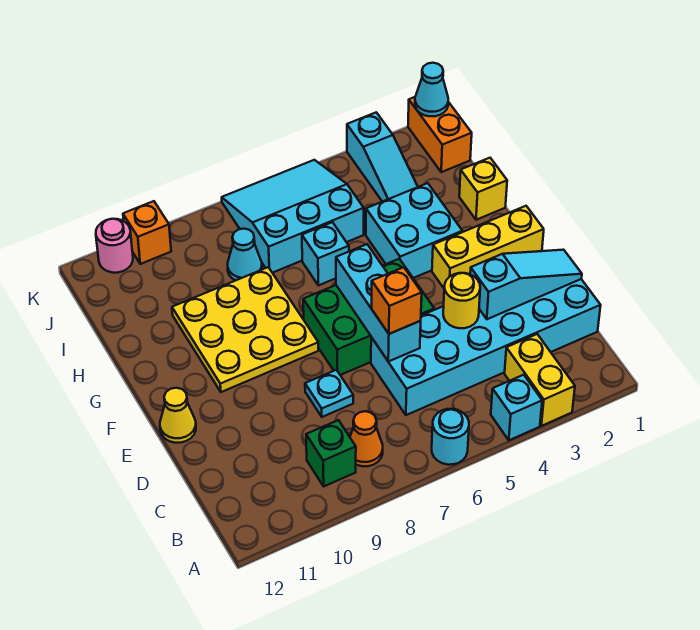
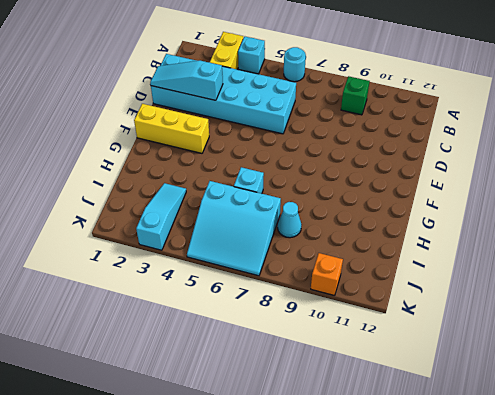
none -> orange 1x1 cone [350,411,383,466]
none -> cyan 1x1 plate [305,370,353,417]
none -> green 2x3 brick [303,259,434,375]

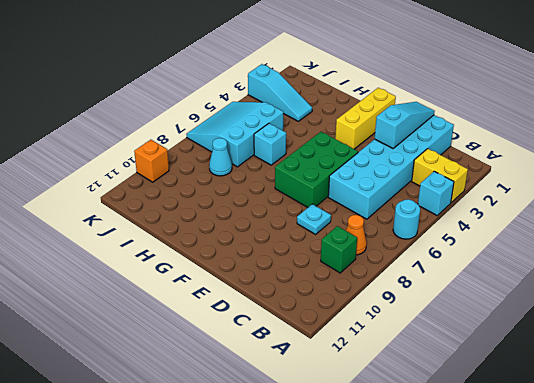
none -> yellow 1x1 cone [160,388,196,443]
none -> yellow 3x3 plate [172,267,319,392]
none -> cyan 2x2 brick [366,183,462,278]

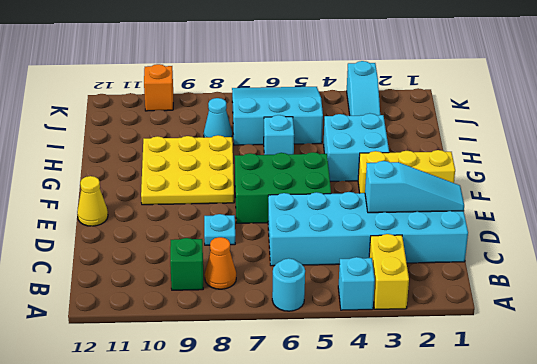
none -> yellow 1x1 brick [459,158,507,220]
none -> orange 1x2 brick [408,97,472,172]
none -> pink 1x1 round brick [96,219,133,273]

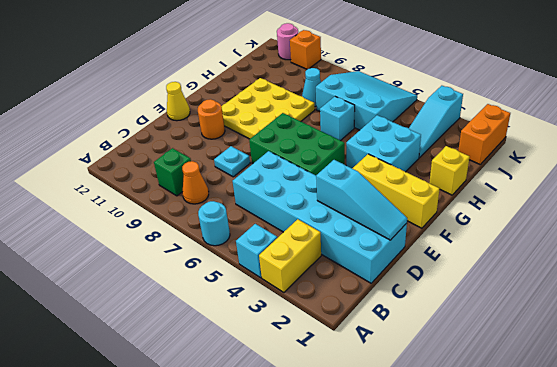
orange 1x1 round brick [198,99,225,139] -> none
none -> yellow 1x1 round brick [443,273,480,328]
none -> cyan 1x3 brick [336,244,421,362]
none -> cyan 1x1 cone [415,63,448,116]

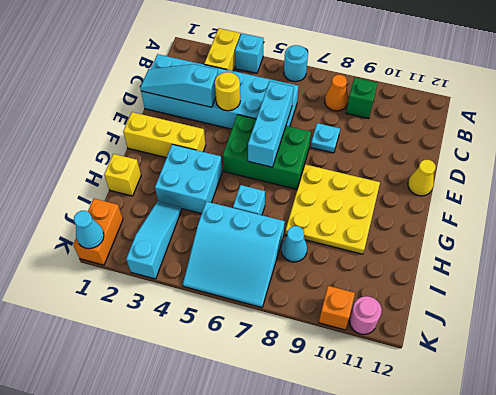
none -> orange 1x1 brick [372,267,422,334]

